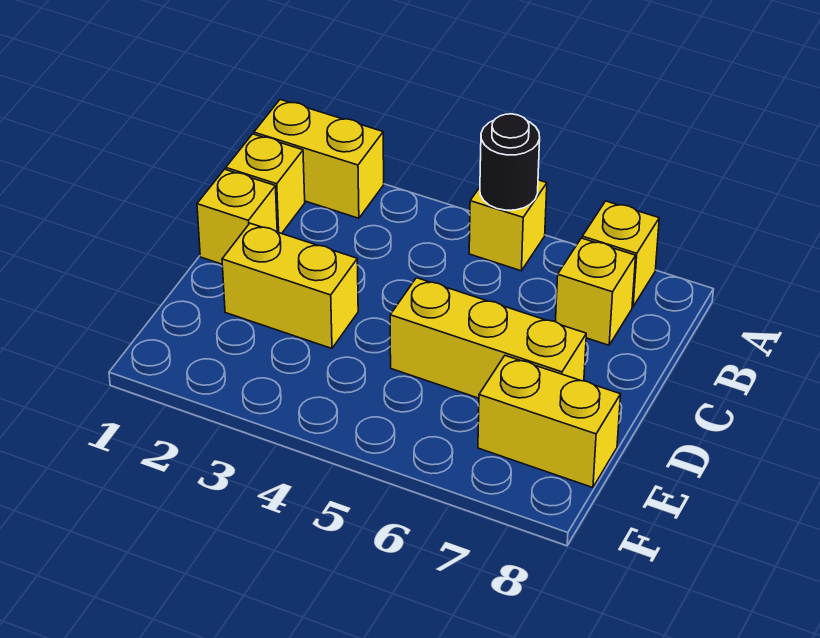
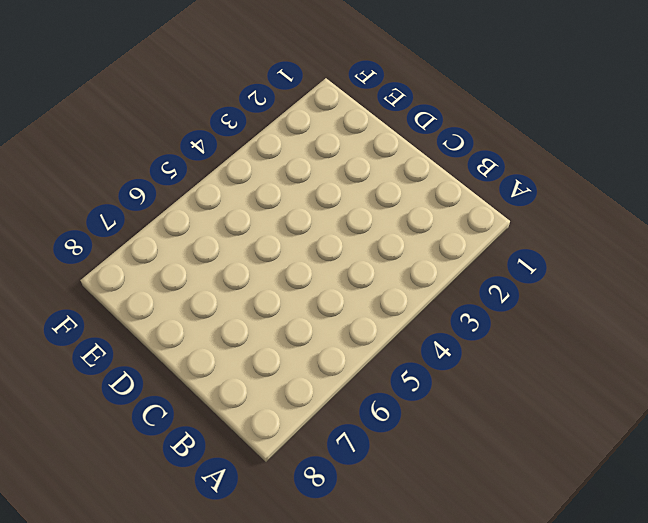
none -> yellow 1x2 brick [254,100,384,218]
none -> yellow 1x1 brick [469,180,547,271]

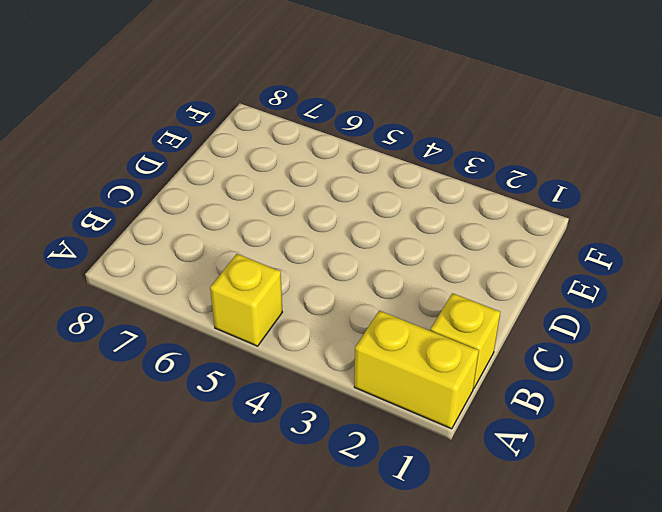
none -> yellow 1x1 brick [582,201,659,307]
none -> yellow 1x1 brick [556,238,636,345]

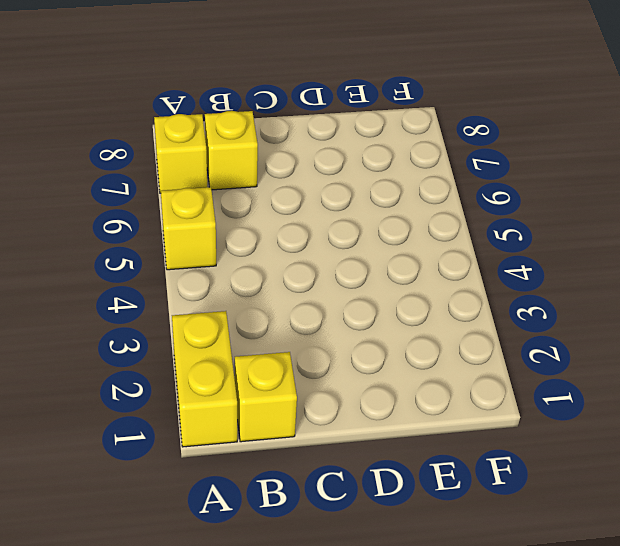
none -> yellow 1x1 brick [197,169,277,264]
none -> yellow 1x2 brick [222,223,358,348]

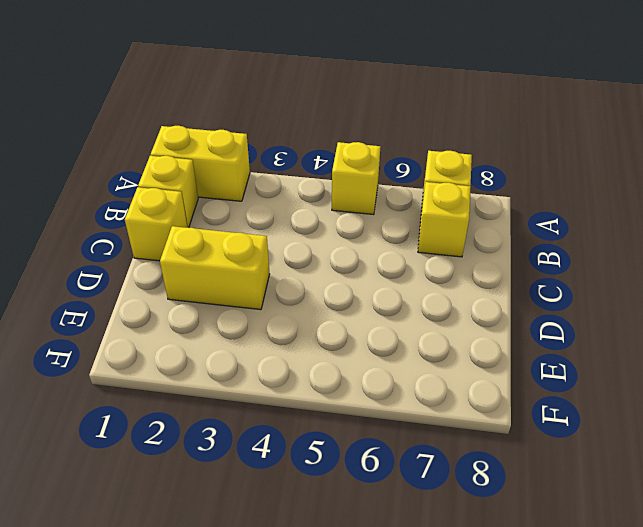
none -> yellow 1x3 brick [390,278,586,398]
none -> yellow 1x2 brick [478,356,621,488]

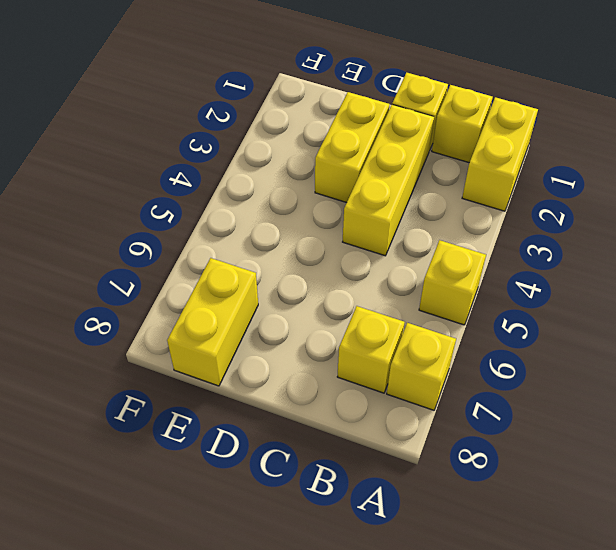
yellow 1x3 brick [343,105,434,256] -> yellow 1x3 brick moved to [390,278,586,398]
none -> black 1x1 round brick [480,114,540,210]

